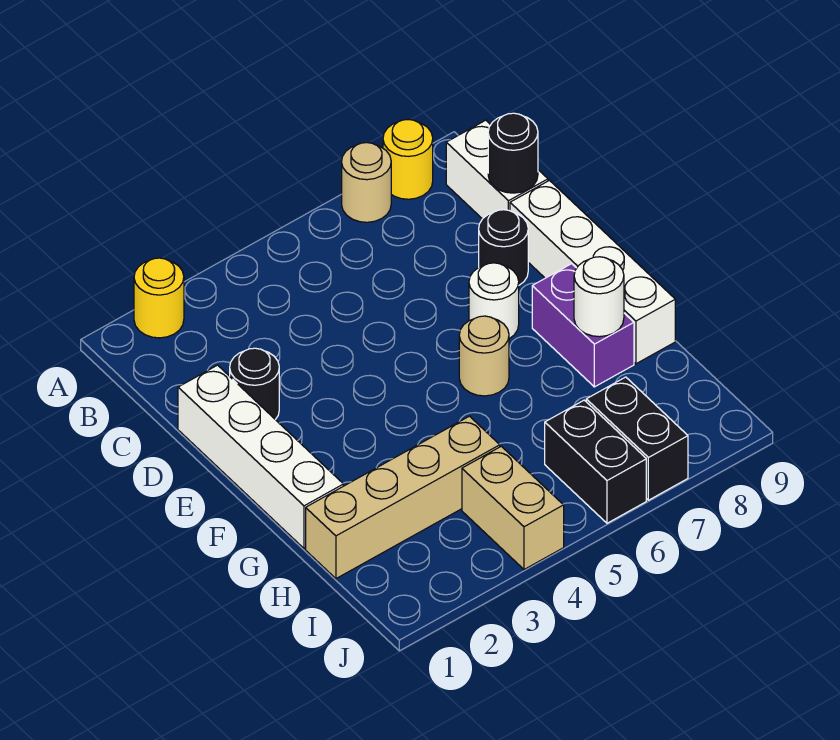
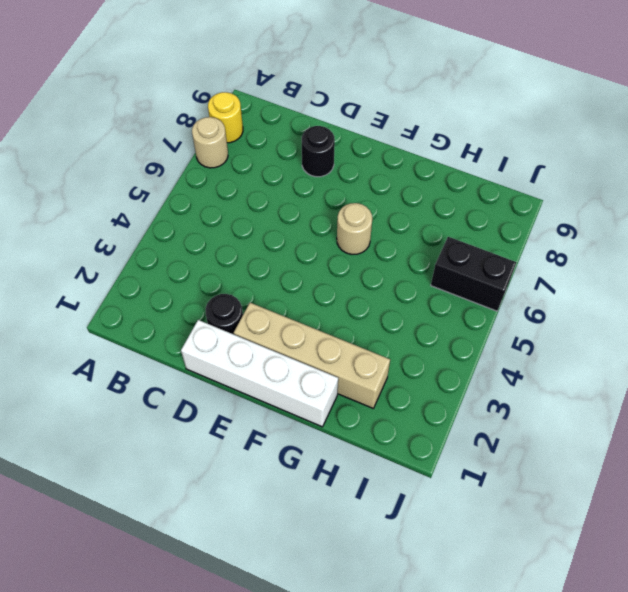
tan 1x4 brick [234,303,390,408] -> tan 1x4 brick turned to [306,416,500,579]
none -> yellow 1x1 round brick [134,258,184,338]
none -> white 1x2 brick [446,120,548,219]
none -> white 1x4 brick [510,181,675,364]

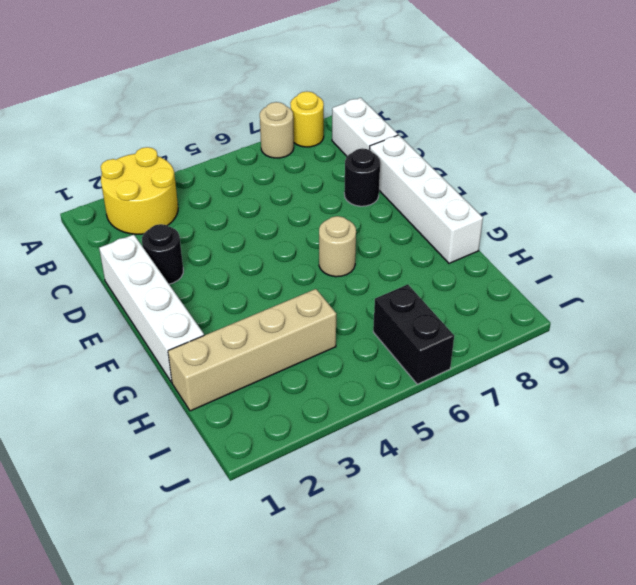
yellow 2x2 round brick [101,147,178,234] -> yellow 1x1 round brick [134,258,184,338]
none -> white 1x1 round brick [469,263,519,339]
none -> purple 1x2 brick [532,264,634,387]
none -> tan 1x2 brick [462,446,564,569]

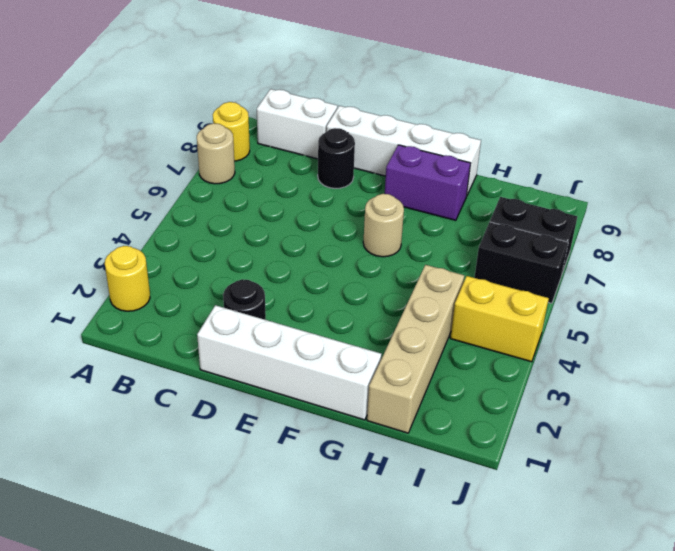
yellow 1x2 brick [450,276,549,362] -> tan 1x2 brick [462,446,564,569]
none -> white 1x1 round brick [469,263,519,339]
none -> black 1x1 round brick [488,113,538,193]
none -> white 1x1 round brick [574,257,624,337]

